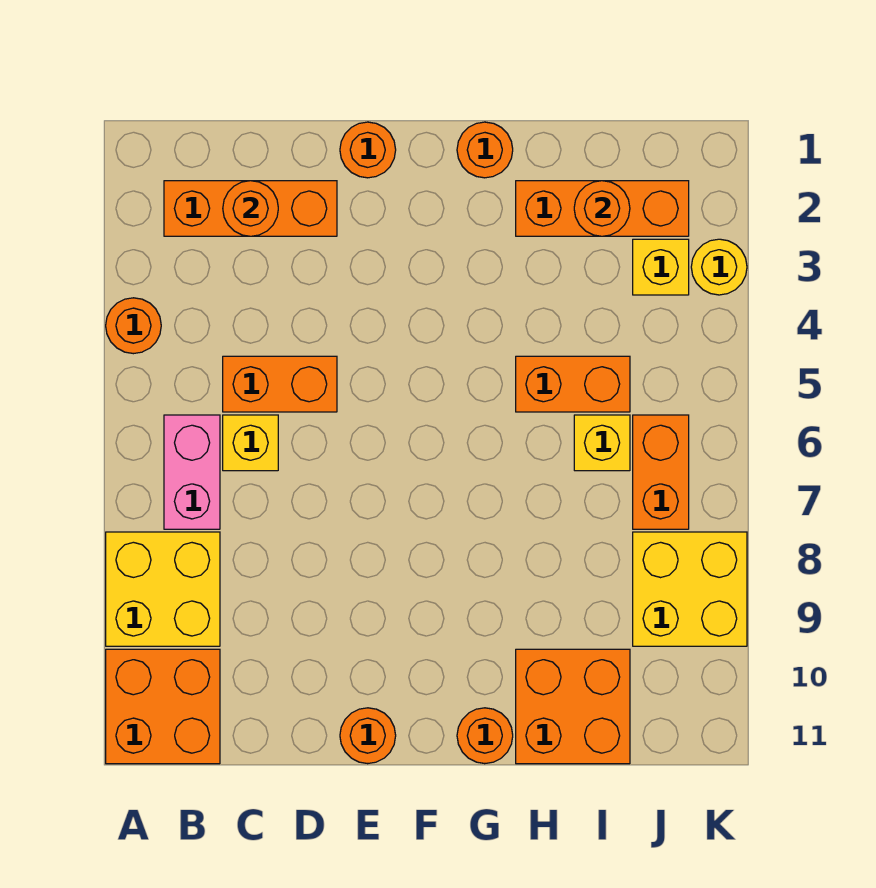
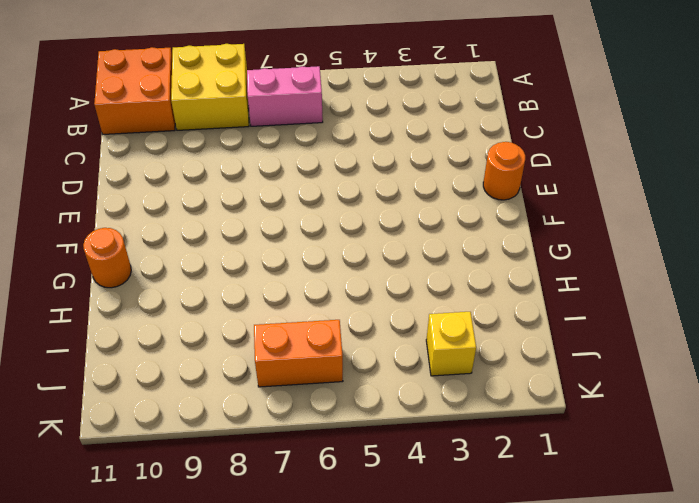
none -> orange 1x1 round brick [106,298,161,354]
none -> orange 1x3 brick [164,181,337,236]
none -> orange 1x2 brick [223,356,337,412]

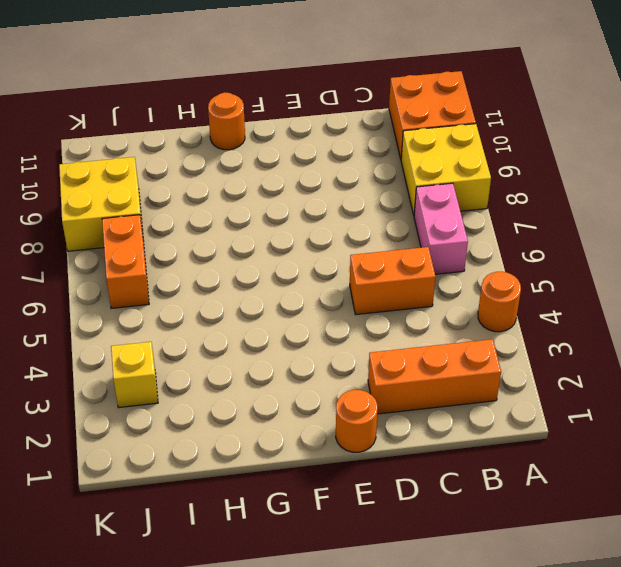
none -> yellow 1x1 brick [223,415,278,471]
none -> orange 1x1 round brick [340,708,396,764]
none -> orange 1x1 round brick [457,122,513,178]

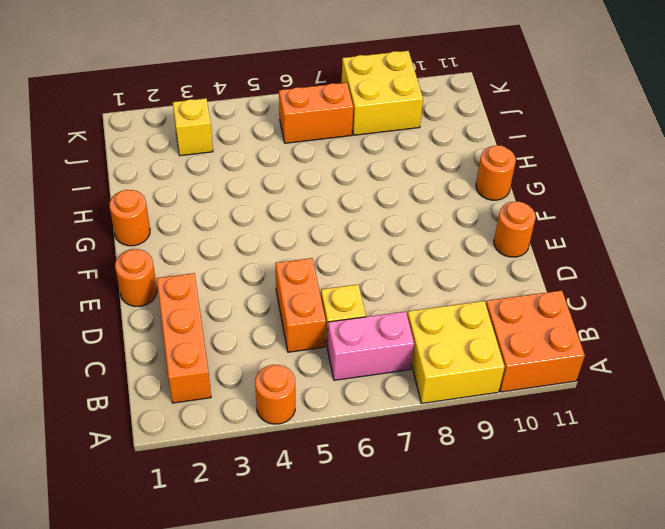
none -> orange 1x3 brick [516,181,689,236]
none -> orange 1x2 brick [516,356,630,412]
none -> orange 2x2 brick [516,649,630,764]

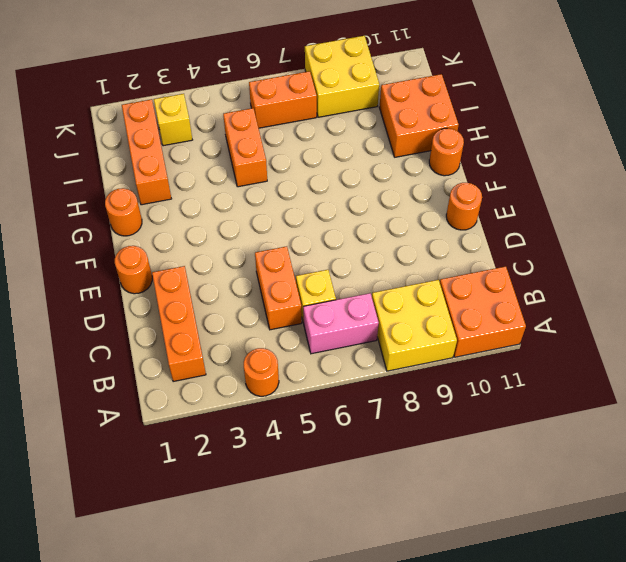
none -> yellow 1x1 brick [574,415,630,471]
none -> yellow 1x1 round brick [691,239,747,295]
none -> orange 1x1 round brick [223,181,278,236]

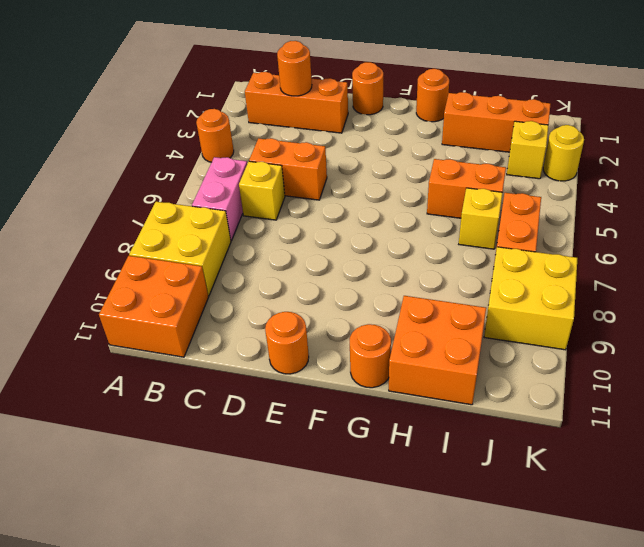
none -> orange 1x1 round brick [574,181,630,236]

